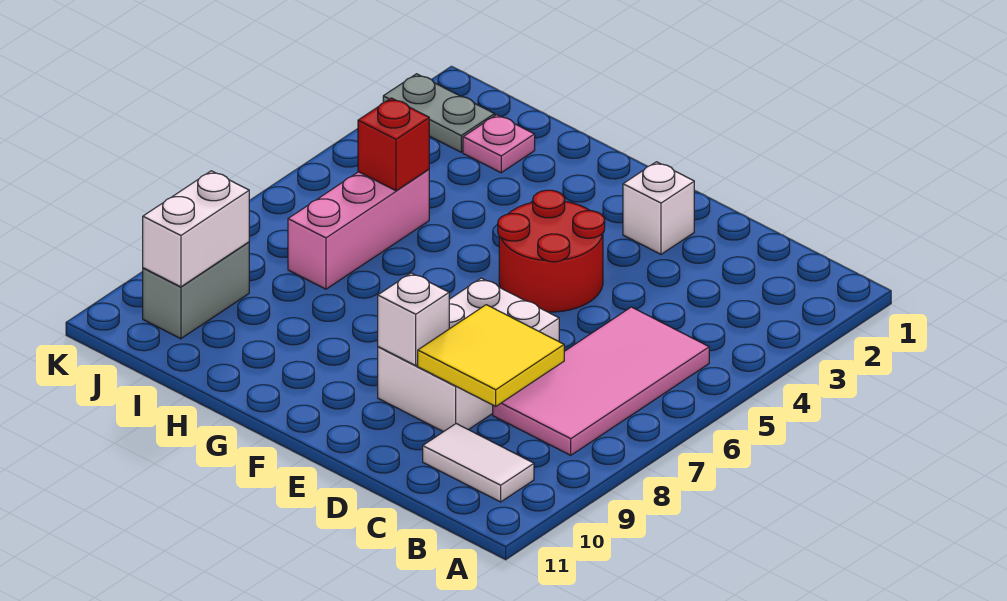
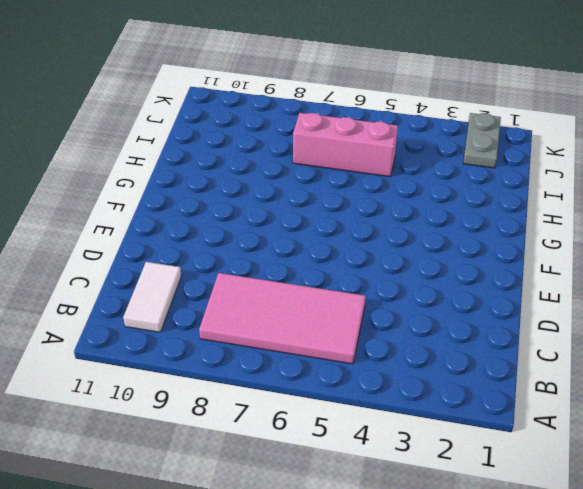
none -> white 2x3 brick [378,278,559,432]
none -> white 1x1 brick [623,162,694,254]
none -> red 2x2 round brick [498,190,605,312]

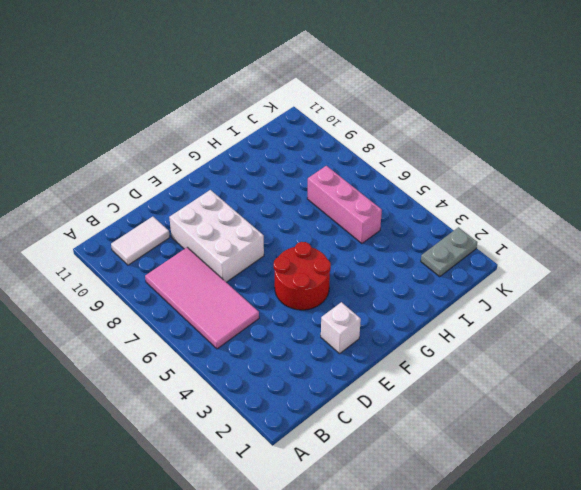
none -> pink 1x1 plate [463,115,535,173]
none -> grey 1x2 brick [143,242,249,339]
none -> yellow 2x2 tile [418,305,564,406]

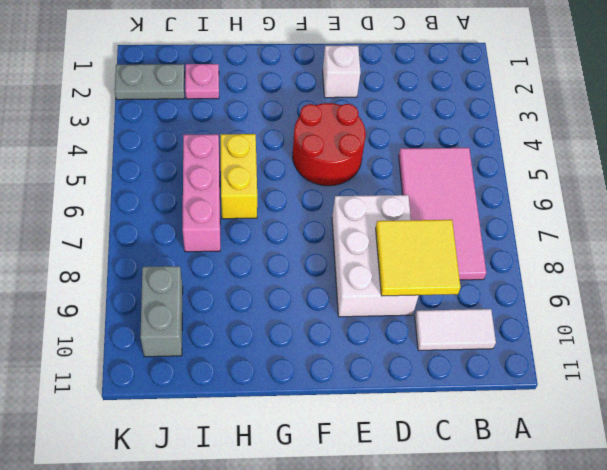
yellow 1x2 brick [220,134,257,219] -> none
none -> white 1x1 brick [378,273,449,365]
none -> red 1x1 brick [358,98,429,191]
none -> white 1x2 brick [143,171,249,287]

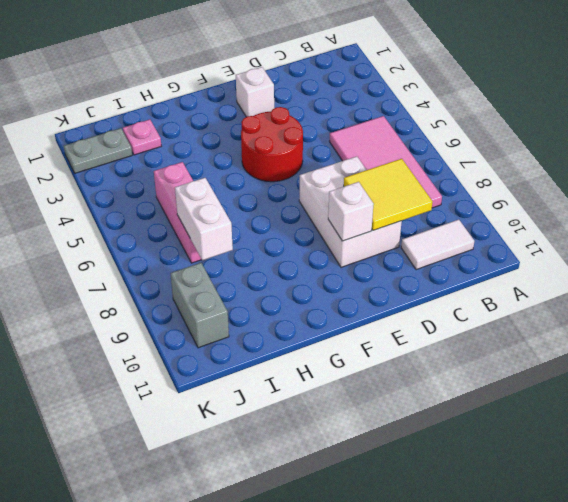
white 1x2 brick [175,178,233,260] -> white 1x2 brick moved to [143,171,249,287]
none -> red 1x1 brick [358,98,429,191]

